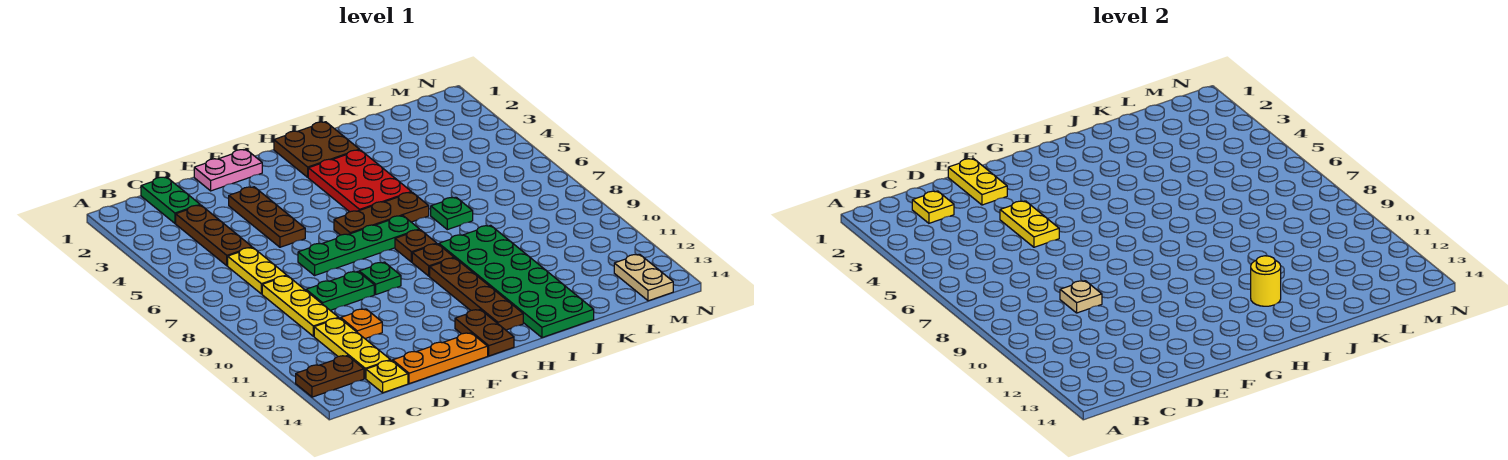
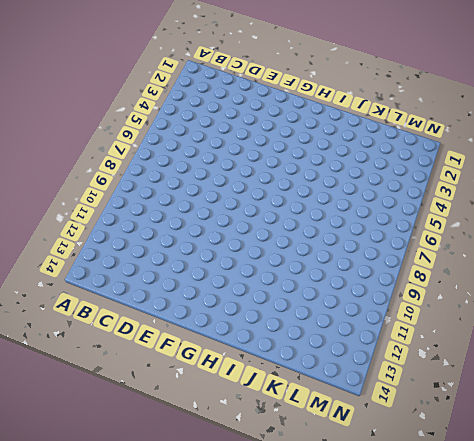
none -> brown 1x2 plate [296,356,364,397]
none -> green 1x2 plate [141,177,200,223]
none -> brown 1x3 plate [176,205,252,266]

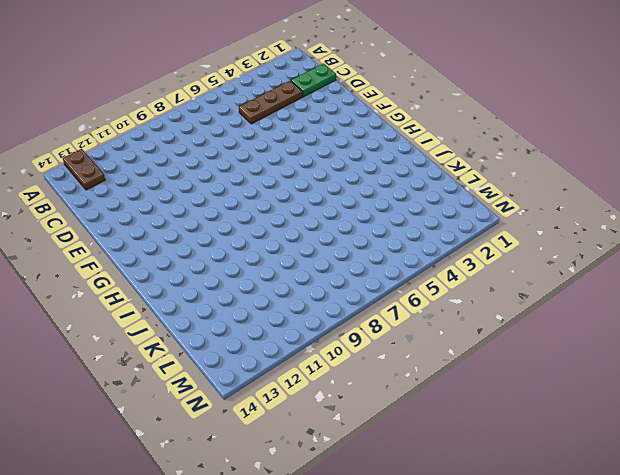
none -> yellow 1x2 plate [228,248,287,294]
none -> yellow 1x3 plate [262,276,339,336]
none -> yellow 1x3 plate [314,318,391,379]

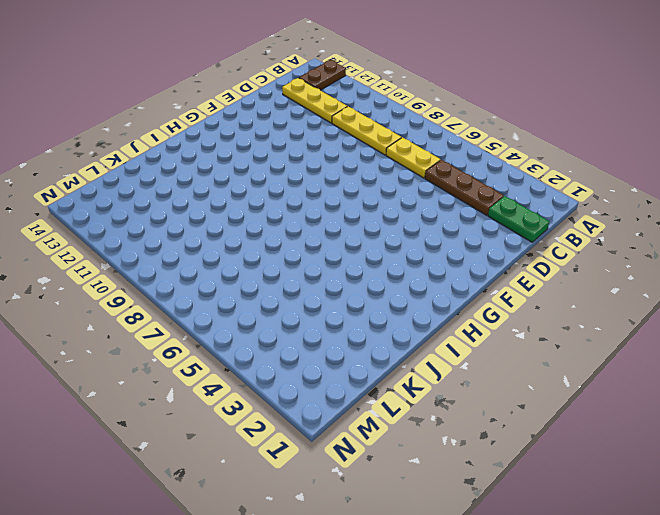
none -> yellow 1x1 plate [366,360,408,393]
none -> green 1x2 plate [306,272,374,310]
none -> orange 1x1 plate [341,309,382,339]

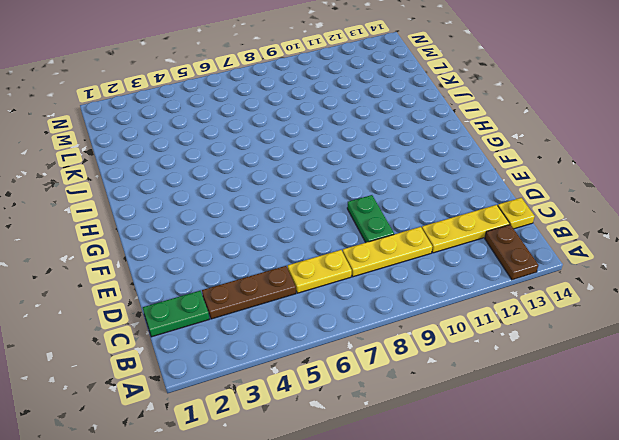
none -> orange 1x1 plate [341,309,382,339]
none -> orange 1x3 plate [393,333,488,384]
none -> pink 1x2 plate [194,149,262,191]

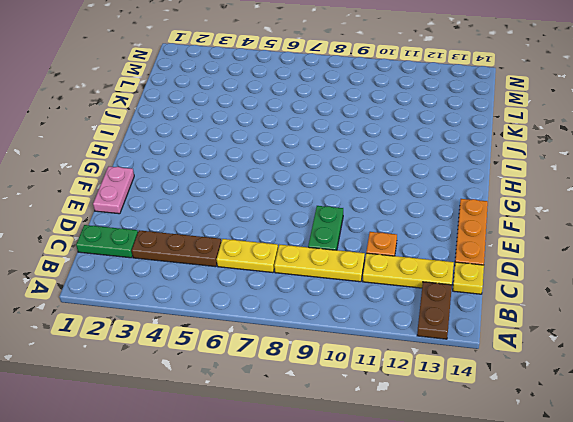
none -> brown 1x3 plate [229,187,305,247]
none -> green 1x4 plate [298,216,419,275]
none -> green 1x1 plate [359,262,401,294]

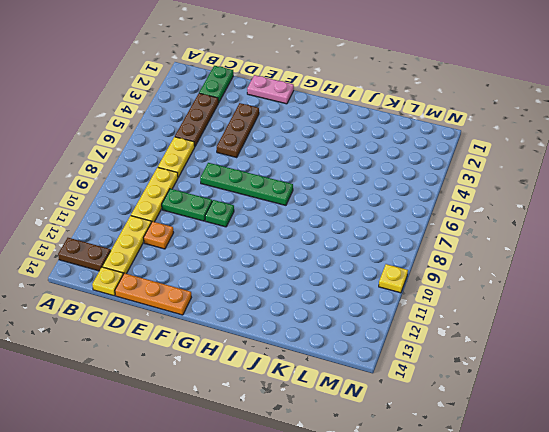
yellow 1x1 plate [379,264,408,293] -> yellow 1x1 plate moved to [912,191,954,223]
none -> brown 1x3 plate [334,192,429,235]
none -> brown 1x2 plate [455,310,514,356]
none -> brown 2x2 plate [274,122,359,177]

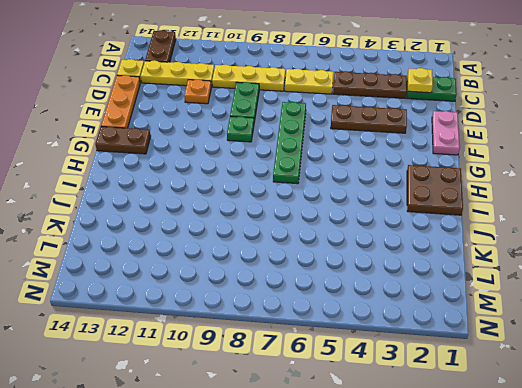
none -> brown 1x3 plate [334,192,429,235]
none -> red 2x3 plate [308,150,411,212]
none -> brown 1x1 plate [395,230,437,262]

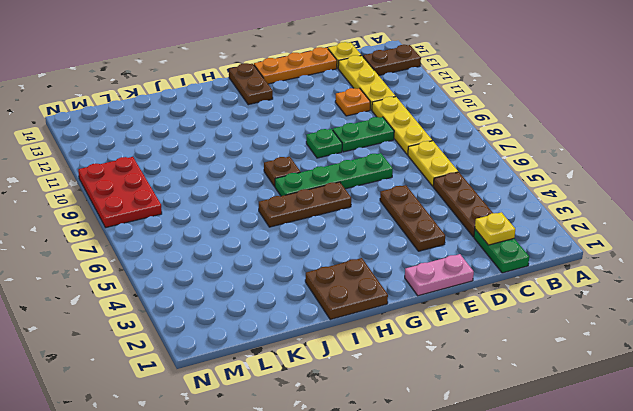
red 2x3 plate [78,157,162,228] -> red 2x3 plate moved to [308,150,411,212]
none -> brown 1x1 plate [412,244,454,276]
none -> brown 1x4 plate [430,258,523,330]
none -> green 2x6 plate [439,225,594,338]

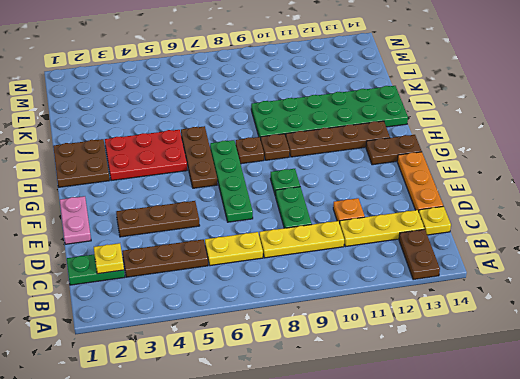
none -> green 1x1 plate [431,197,473,230]
none -> tan 1x2 plate [614,254,673,301]
none -> tan 1x1 plate [1060,281,1102,313]

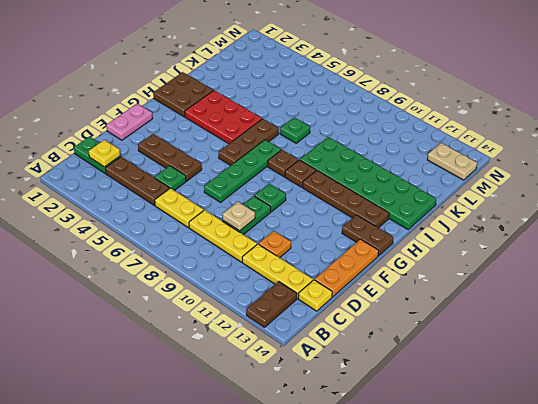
green 1x1 plate [154,166,186,191] -> none
none -> yellow 1x2 plate [948,159,1007,205]
none -> yellow 1x2 plate [1000,201,1059,247]
none -> yellow 1x1 round brick [1251,256,1281,306]

